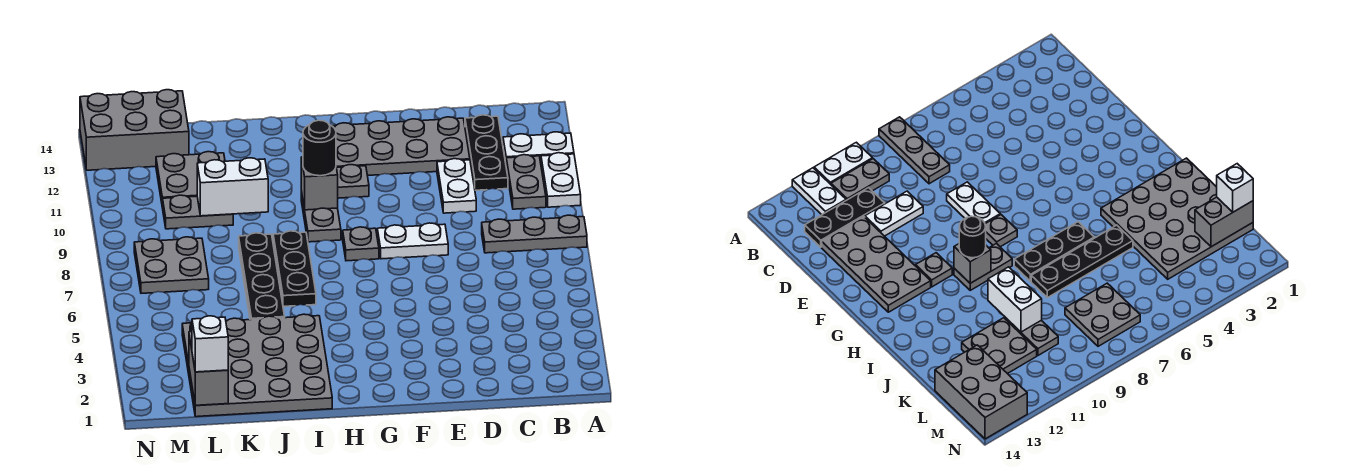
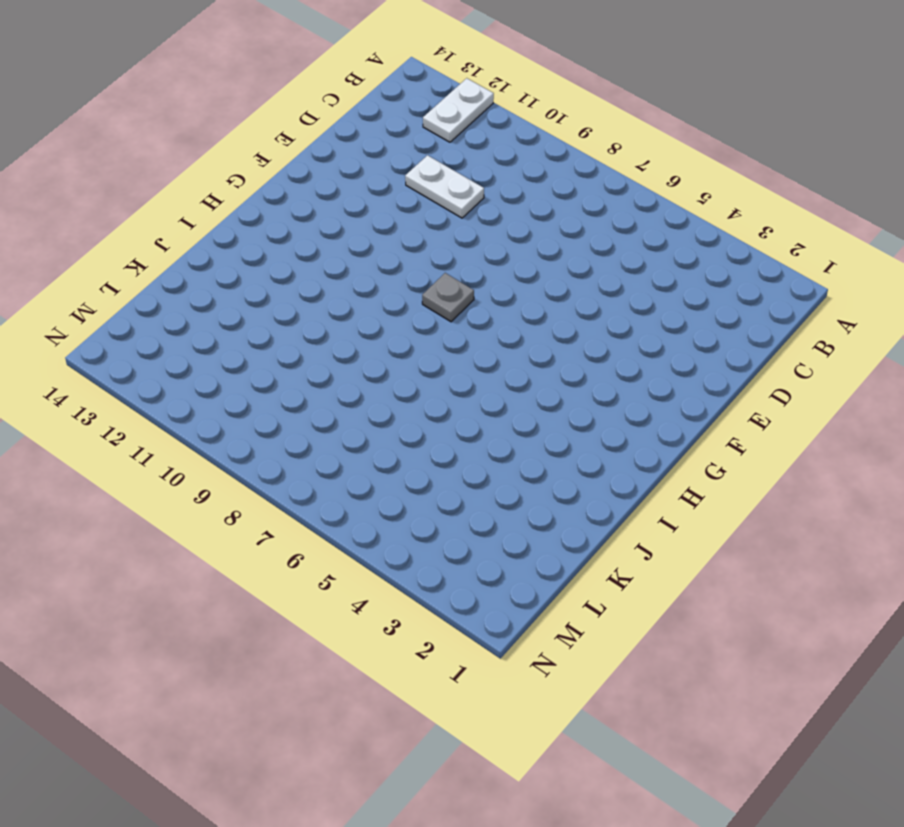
none -> grey 1x3 plate [482,215,587,253]
none -> white 1x2 plate [541,153,581,207]
none -> grey 1x2 plate [506,155,546,209]

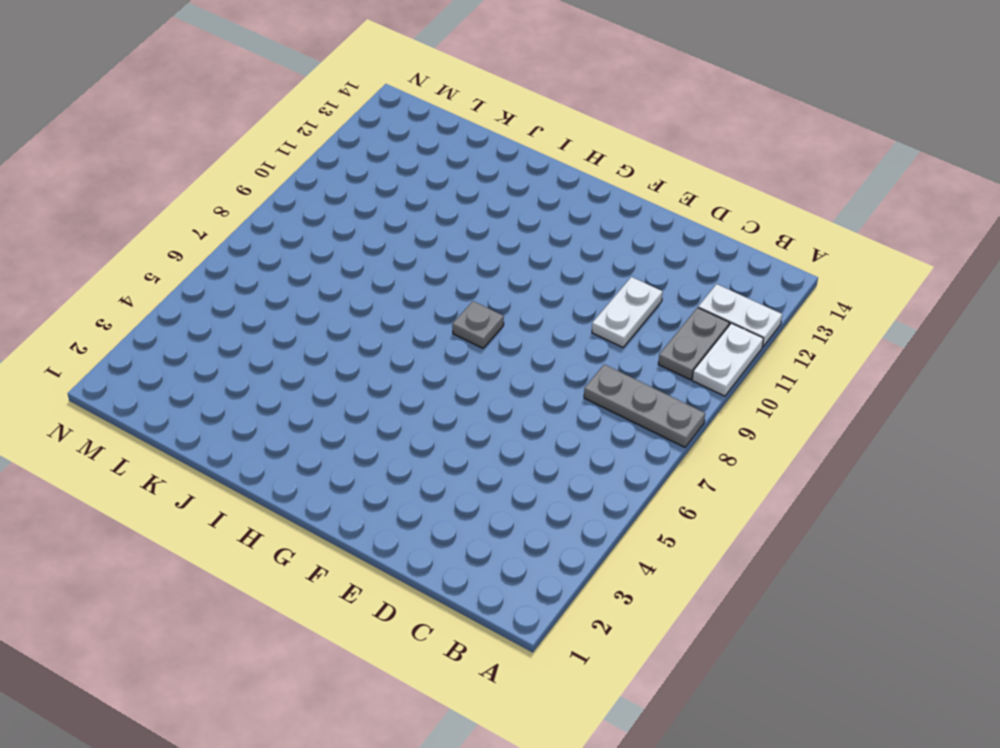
none -> black 1x3 plate [465,115,508,190]
none -> grey 2x4 plate [333,117,470,176]
none -> white 1x2 plate [377,223,448,259]

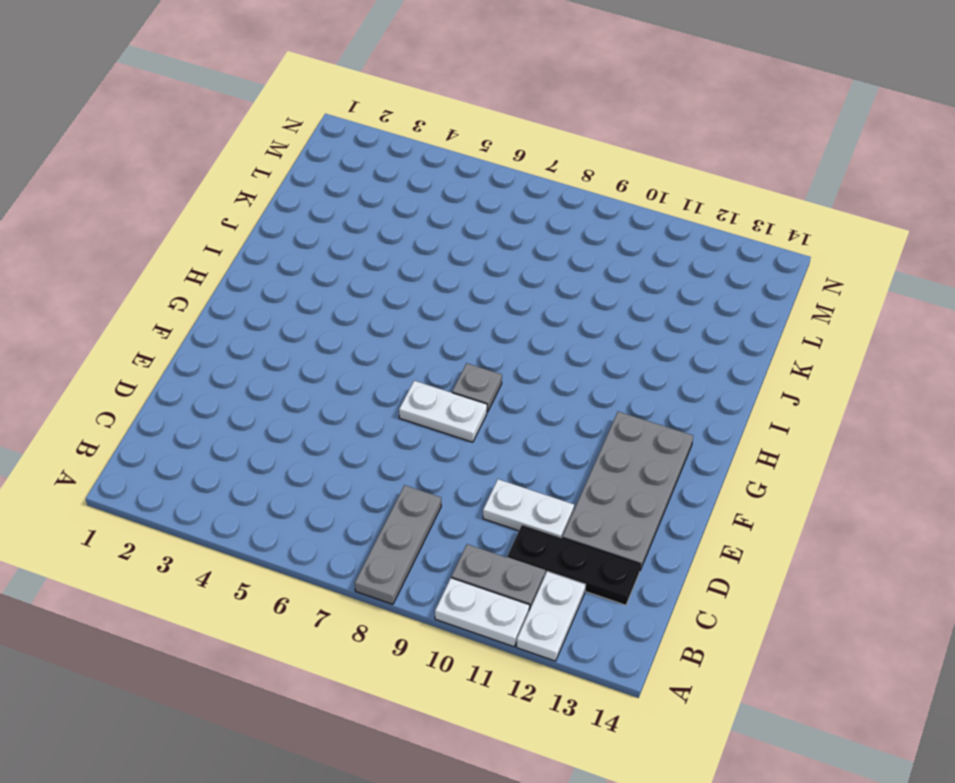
white 1x2 plate [399,381,487,442] -> white 1x2 plate turned to [377,223,448,259]
none -> grey 1x1 plate [336,165,369,198]
none -> grey 1x2 plate [301,191,341,242]
none -> grey 4x4 plate [182,314,332,417]

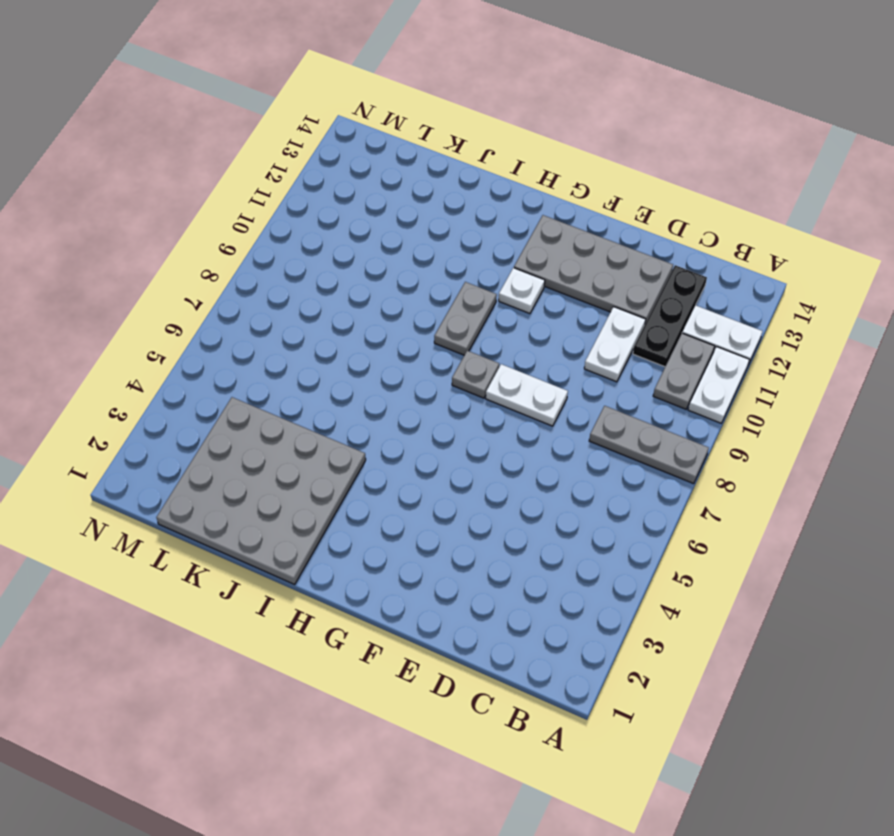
white 1x1 plate [499,268,545,314] -> grey 1x1 plate [336,165,369,198]
none -> black 1x3 plate [273,231,316,306]
none -> black 1x4 plate [239,233,285,320]
none -> grey 1x2 plate [163,195,233,229]

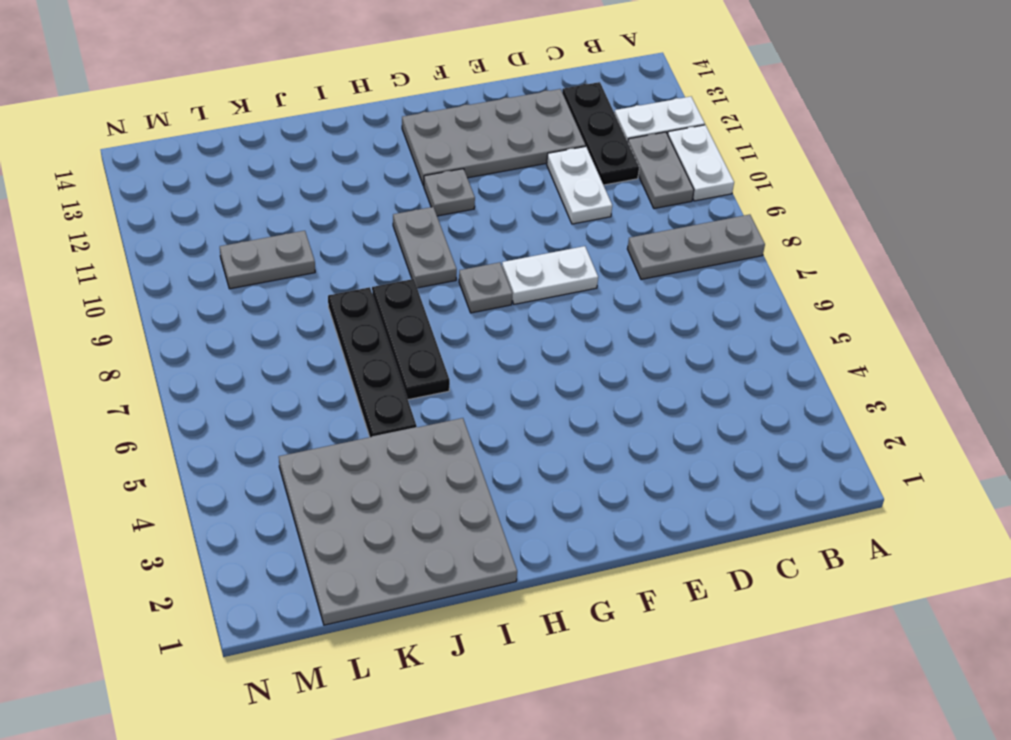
none -> grey 2x2 plate [156,152,225,208]
none -> grey 2x2 plate [134,237,209,293]
none -> grey 2x3 brick [80,90,189,170]

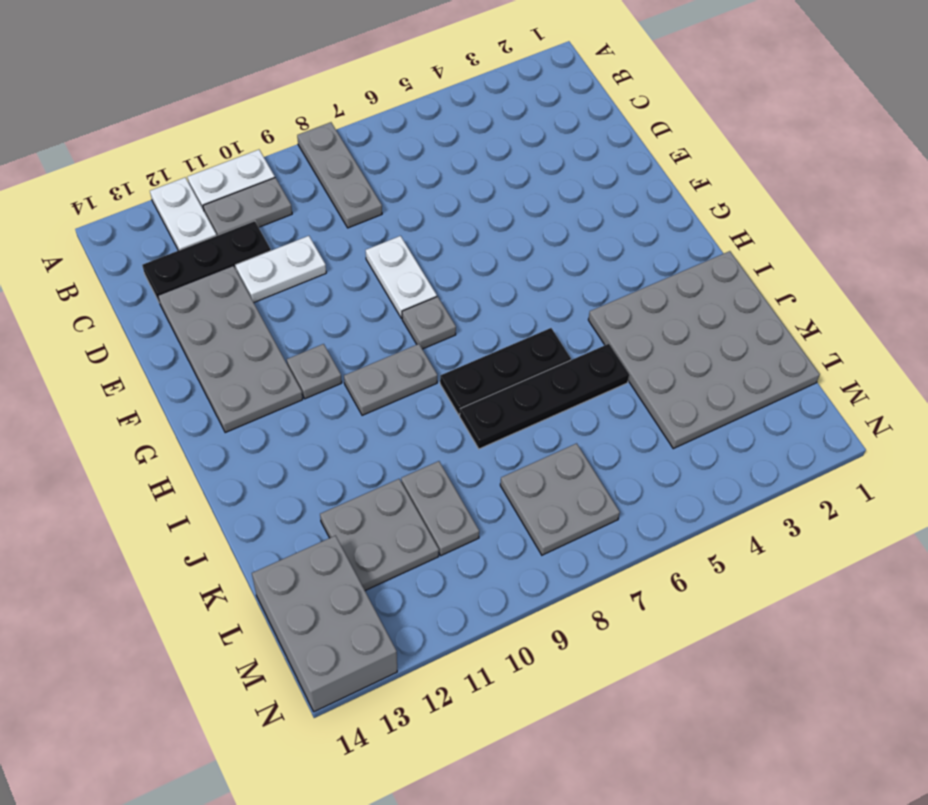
none -> grey 1x1 brick [301,157,338,210]
none -> white 1x2 brick [197,158,268,216]
none -> grey 1x2 brick [189,332,228,405]

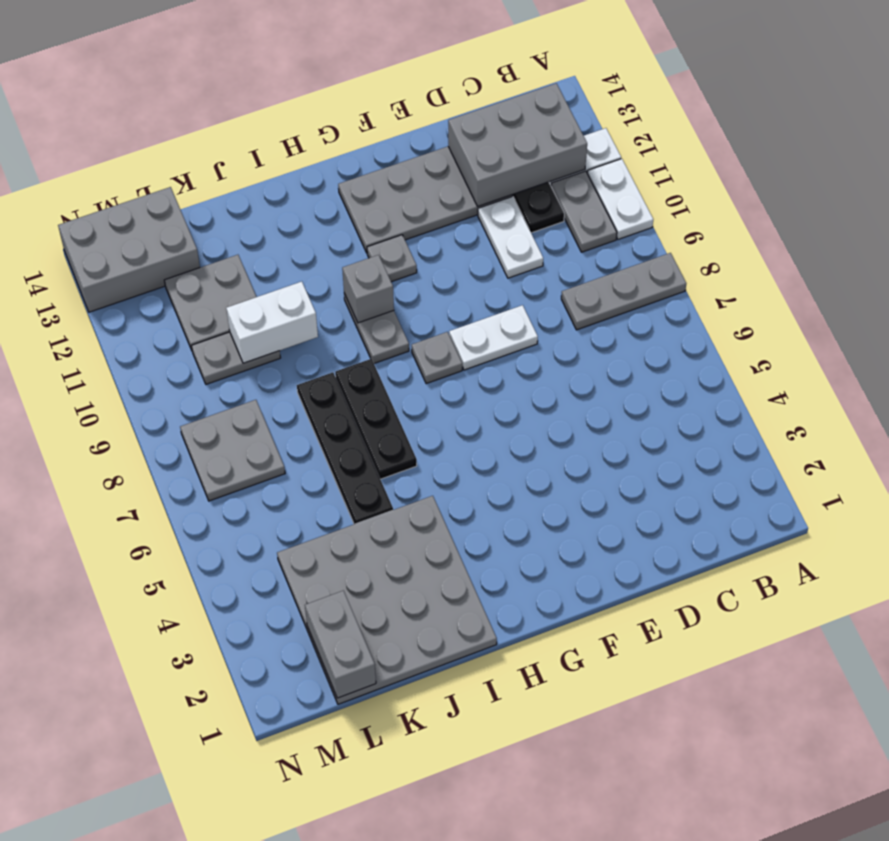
grey 2x3 brick [448,83,587,206] -> none
none -> black 1x1 round brick [303,120,336,176]
none -> white 1x1 brick [192,316,228,372]

